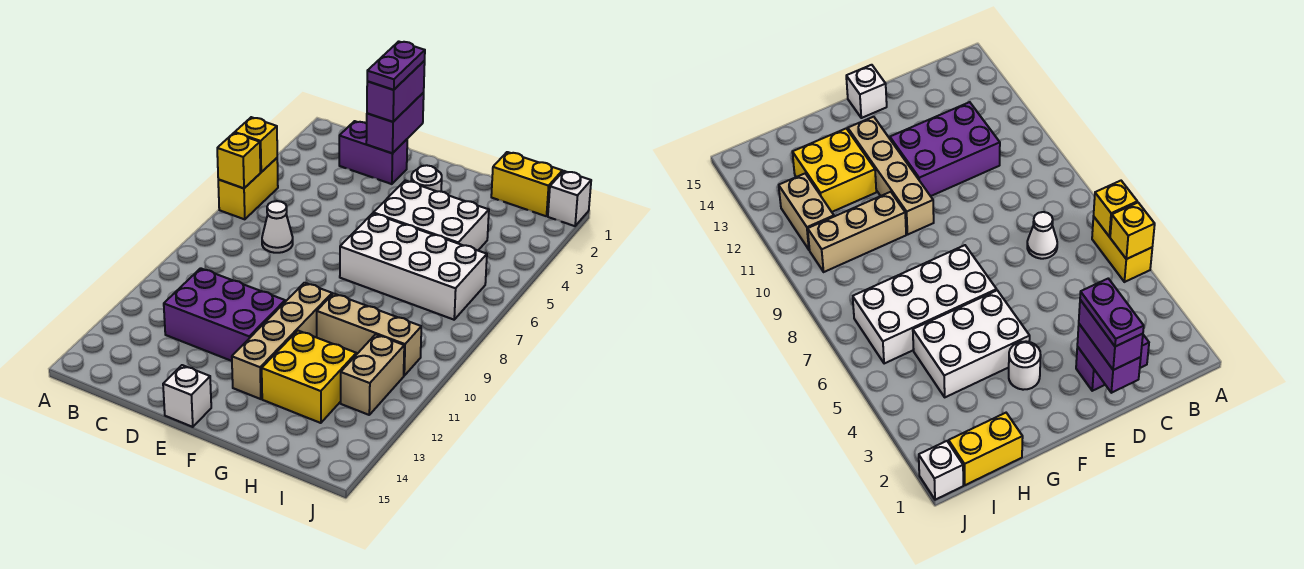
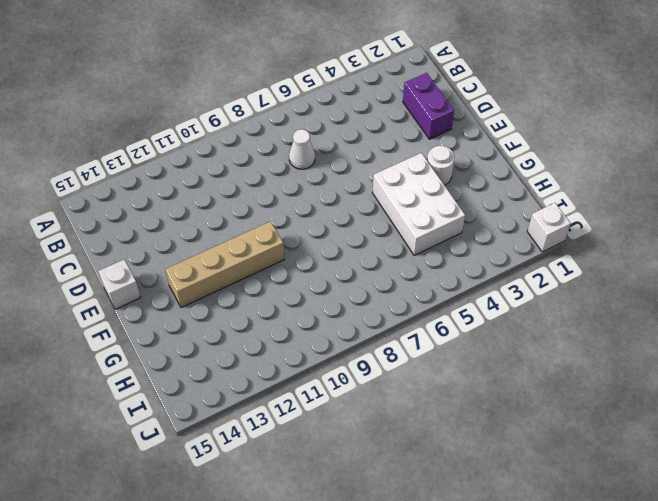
none -> yellow 1x2 brick [218,158,278,219]
none -> purple 2x3 brick [164,268,285,361]
none -> white 2x4 brick [340,213,487,320]

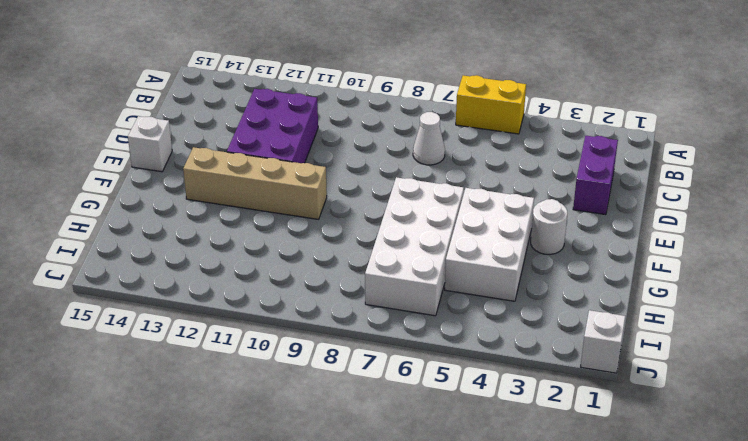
none -> tan 1x3 brick [317,294,421,376]
none -> yellow 2x2 brick [262,331,356,423]
none -> yellow 1x2 brick [491,152,562,216]

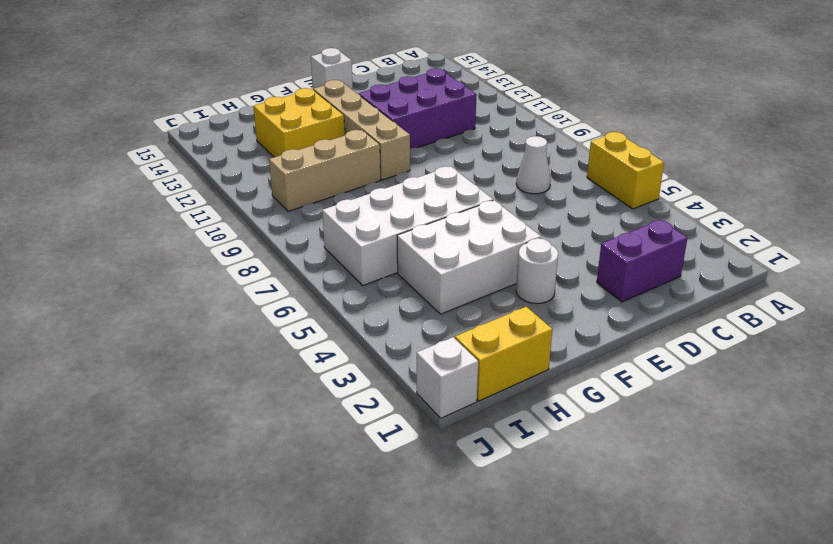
none -> tan 1x2 brick [341,334,404,415]
none -> yellow 1x1 brick [235,117,277,172]
none -> yellow 1x1 brick [217,133,260,188]

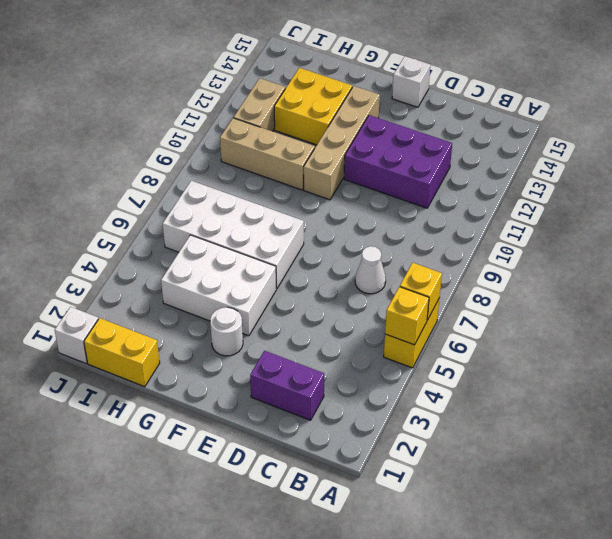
none -> purple 1x2 brick [366,93,424,153]
none -> purple 1x2 brick [367,61,425,122]
none -> purple 1x2 plate [367,41,425,90]

